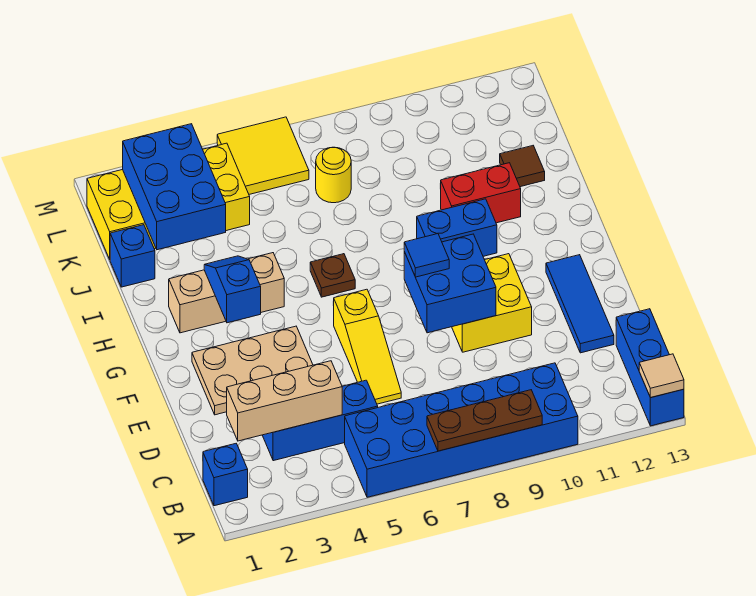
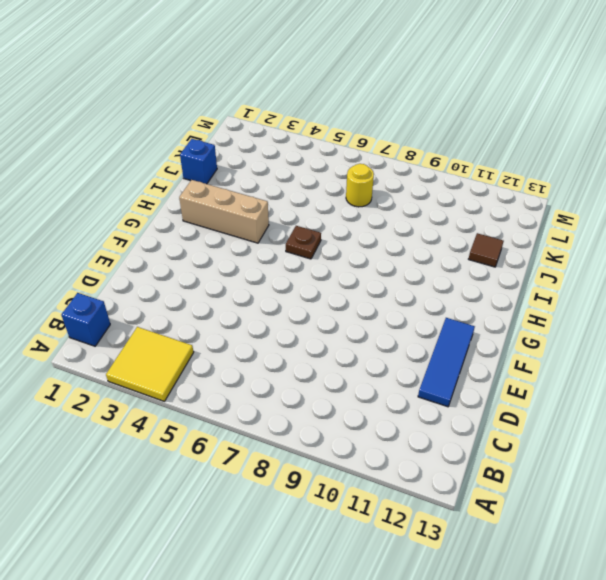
yellow 2x2 tile [106,327,194,401] -> yellow 2x2 tile moved to [217,117,309,194]
none -> blue 2x6 brick [345,363,578,497]
none -> blue 1x3 brick [616,309,684,426]
none -> blue 1x3 brick [262,380,378,461]

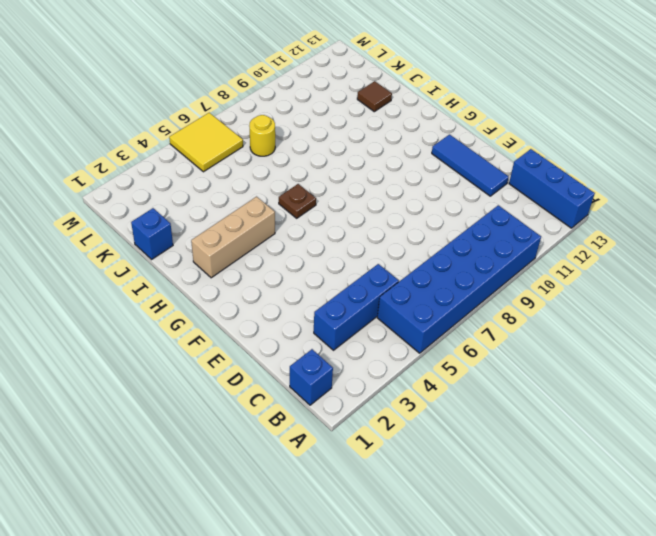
none -> yellow 1x3 slope [333,289,401,404]
none -> tan 2x3 plate [192,326,313,415]
none -> yellow 2x2 brick [452,254,532,352]

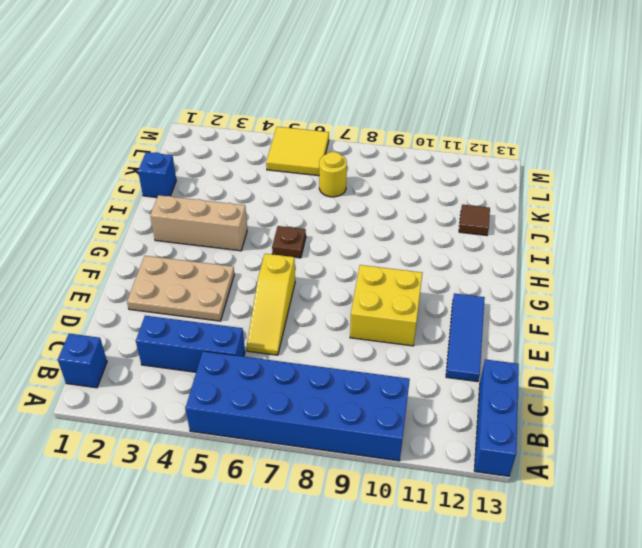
none -> blue 1x2 brick [417,199,497,256]
none -> red 1x2 brick [440,163,521,223]
none -> yellow 2x4 brick [87,143,250,259]

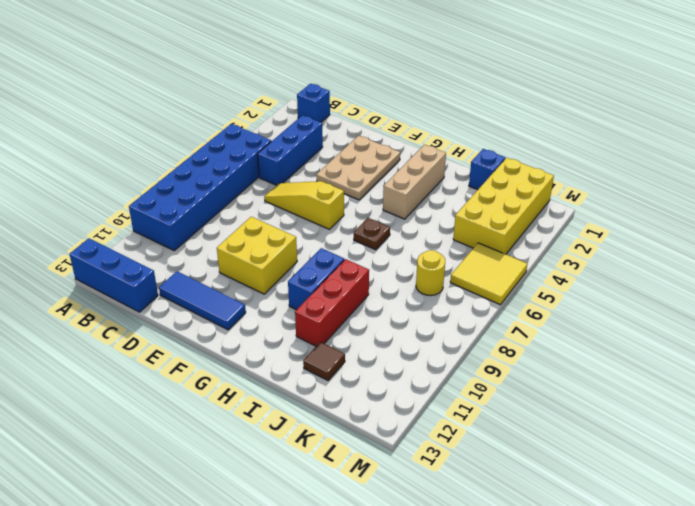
red 1x3 brick [295,259,369,346] -> red 1x2 brick [440,163,521,223]
none -> brown 1x3 plate [427,390,542,451]
none -> tan 1x1 tile [639,354,684,398]
none -> tan 1x3 brick [227,361,342,441]

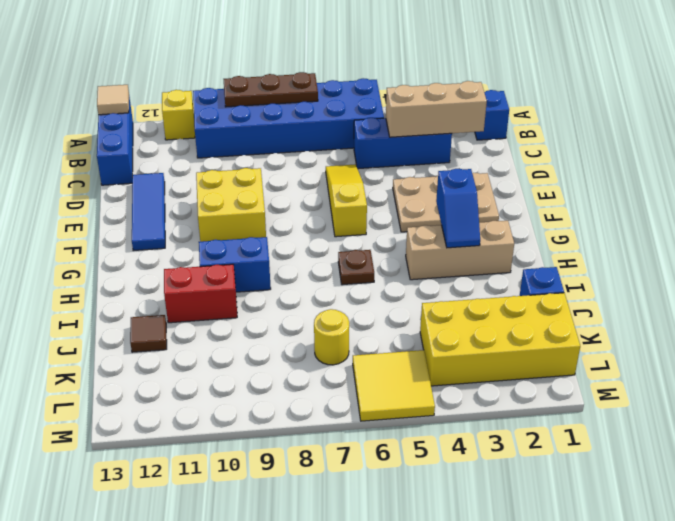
yellow 1x1 brick [162,90,195,140] -> none
none -> blue 2x2 brick [404,234,496,333]
none -> blue 2x3 brick [123,124,226,250]
none -> blue 1x1 tile [404,234,449,277]

